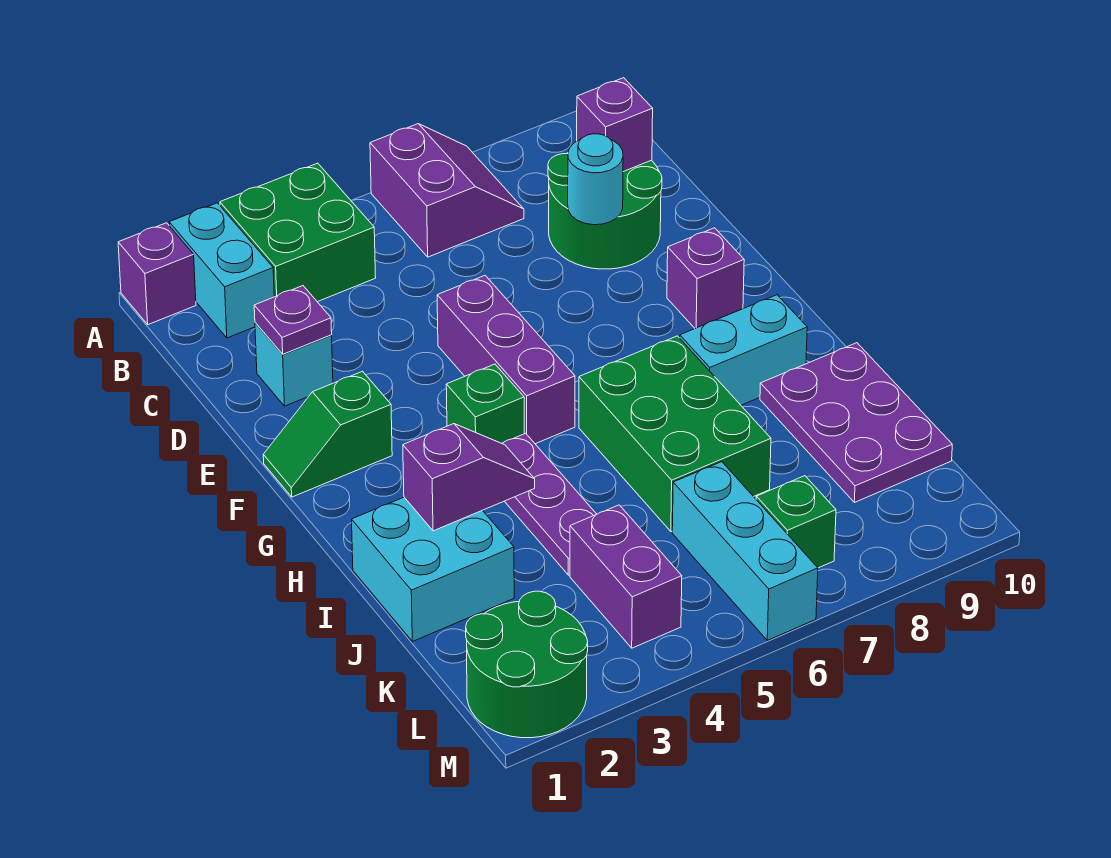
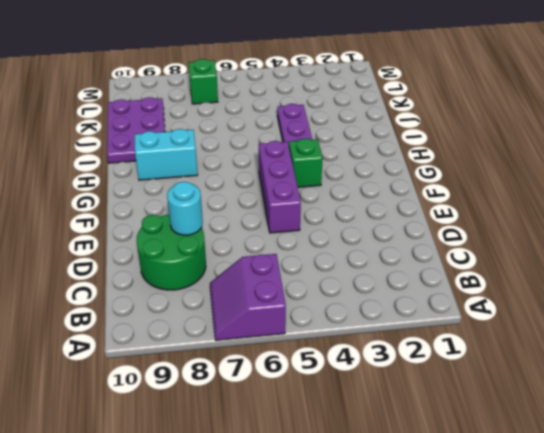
none -> purple 1x1 brick [118,223,196,325]
none -> cyan 1x2 brick [169,203,274,338]
none -> green 2x2 brick [220,163,376,302]

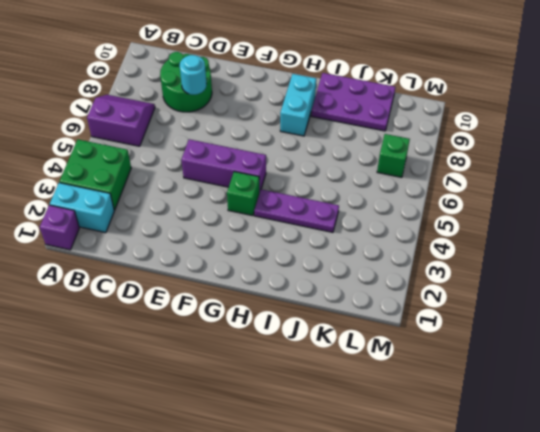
none -> cyan 1x1 brick [255,323,333,406]
none -> green 1x2 slope [263,371,392,497]
none -> purple 1x1 brick [667,228,744,328]

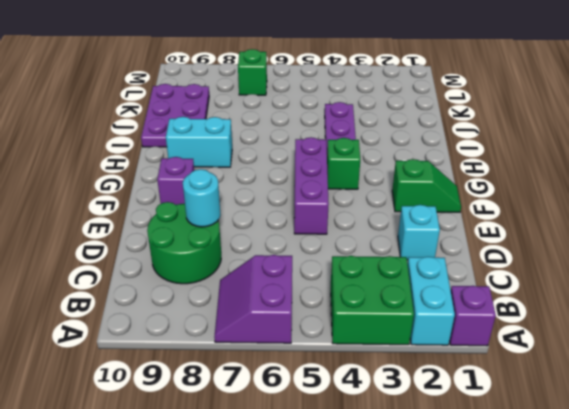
none -> green 2x3 brick [579,336,771,532]
none -> cyan 2x2 brick [352,497,514,642]
none -> purple 1x2 brick [570,505,682,648]

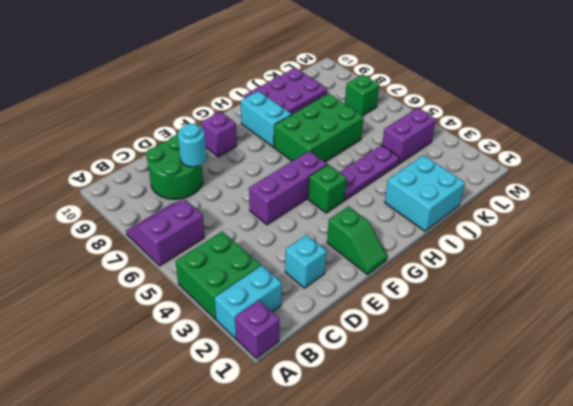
none -> cyan 1x3 brick [672,462,818,640]
none -> green 2x2 round brick [466,591,588,738]
none -> purple 1x1 brick [577,78,653,172]

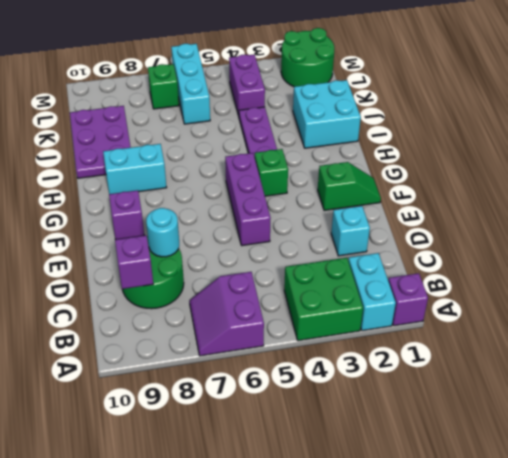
none -> green 2x3 brick [579,336,771,532]
none -> purple 1x1 plate [254,286,332,354]
none -> purple 1x2 slope [403,424,535,531]

